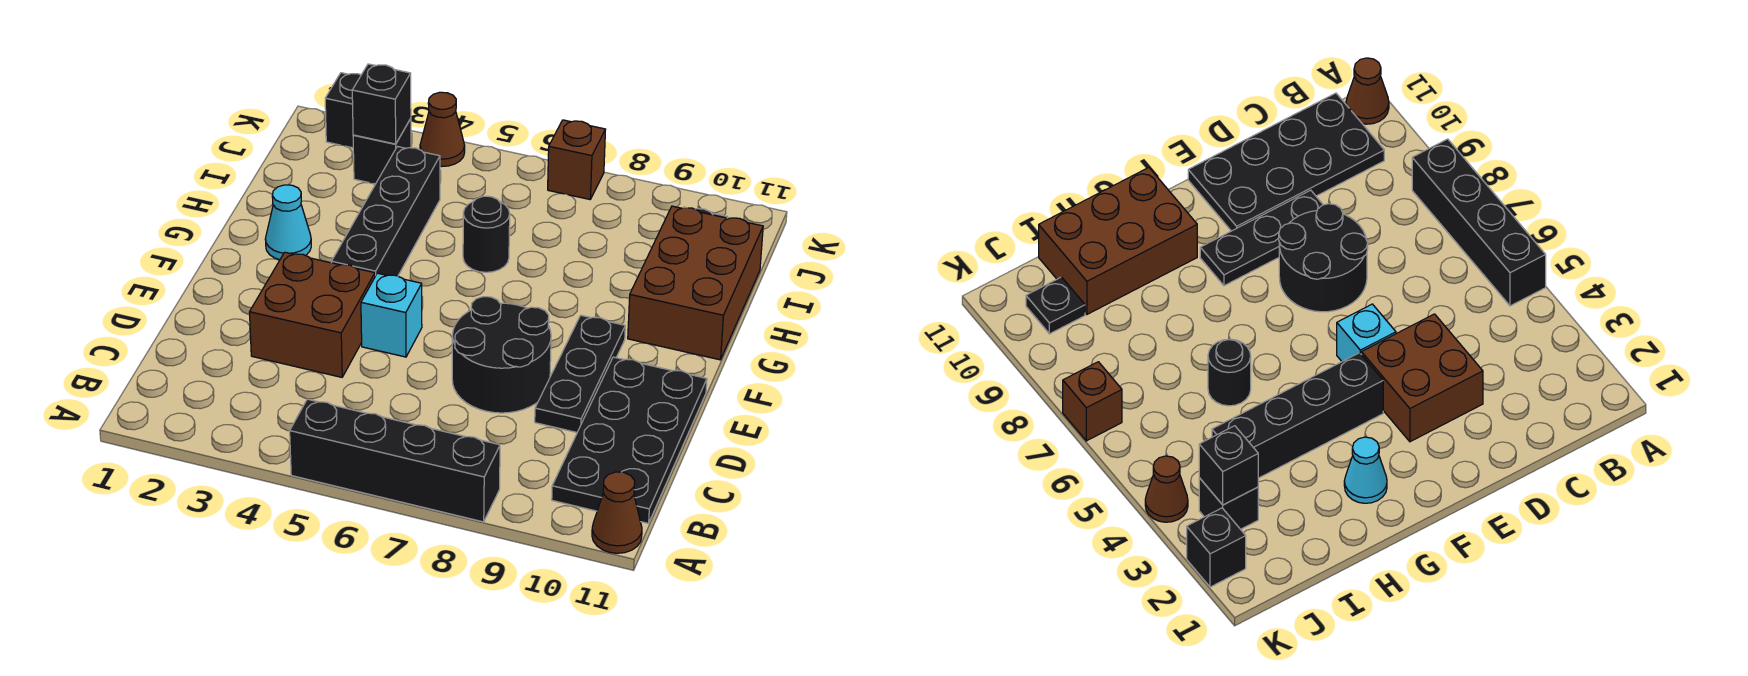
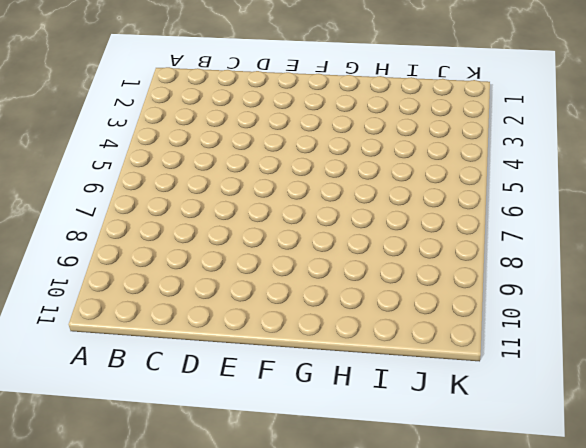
none -> black 1x4 brick [290,399,500,522]
none -> brown 1x1 cone [592,472,642,553]
none -> black 2x4 plate [552,357,707,523]

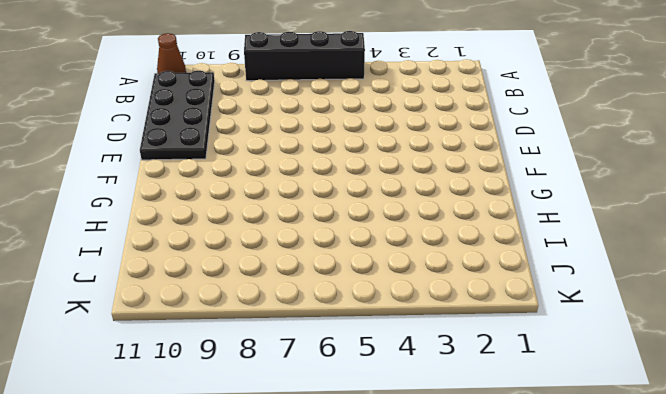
none -> brown 2x2 brick [249,252,375,377]
none -> black 2x2 round brick [452,297,551,413]
none -> black 1x3 plate [535,315,625,432]

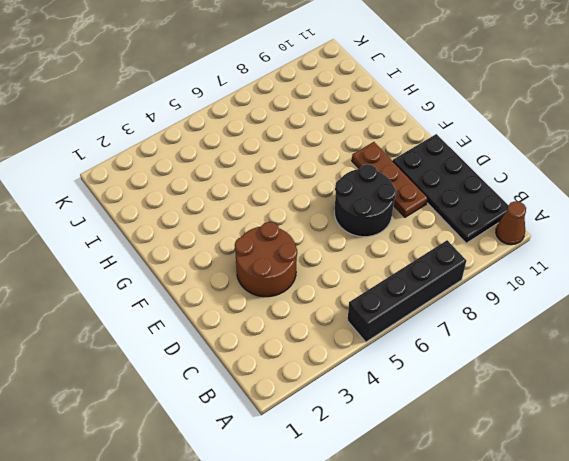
brown 2x2 round brick [235,222,297,297] -> brown 2x2 brick [249,252,375,377]
brown 1x3 plate [352,142,428,217] -> black 1x3 plate [535,315,625,432]
none -> cyan 1x1 brick [361,273,422,357]
none -> black 1x4 brick [331,146,440,276]
none -> cyan 1x1 cone [265,185,311,260]

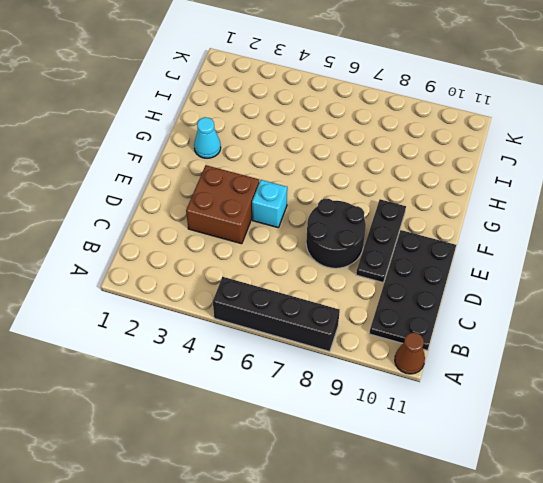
none -> black 1x4 brick [331,146,440,276]
none -> brown 2x3 brick [628,206,763,360]
none -> black 1x1 round brick [463,196,510,272]

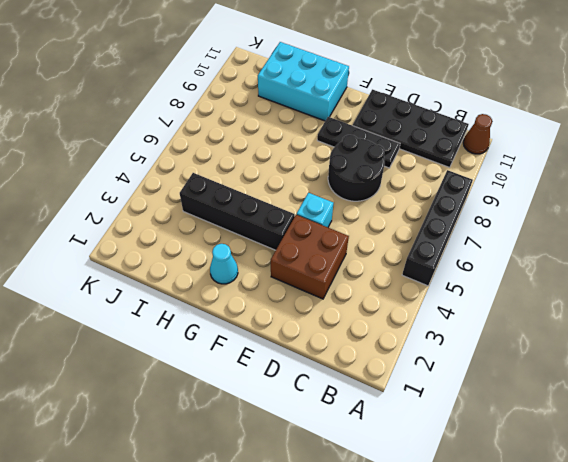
cyan 2x3 brick [258,42,349,121] -> brown 2x3 brick [628,206,763,360]
none -> black 1x1 round brick [463,196,510,272]
none -> black 1x1 brick [353,119,411,184]
none -> black 1x1 plate [1026,277,1085,334]

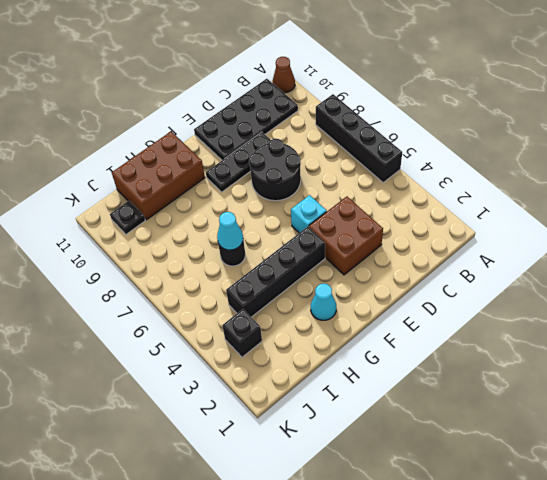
cyan 1x1 cone [217,212,243,250] -> none
none -> black 1x1 brick [325,73,361,148]
none -> brown 1x1 cone [420,92,465,166]
none -> brown 1x1 brick [548,120,606,199]

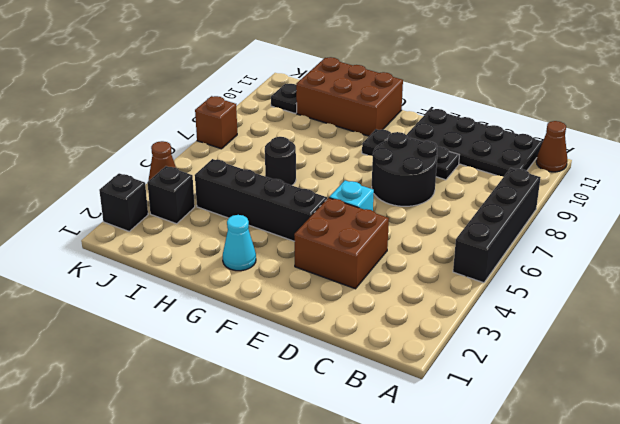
none -> black 1x1 brick [352,64,411,144]

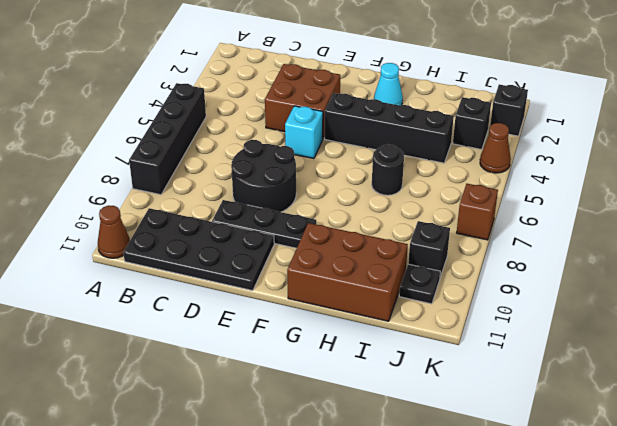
black 1x1 brick [408,221,450,278] -> black 1x1 brick moved to [352,64,411,144]

